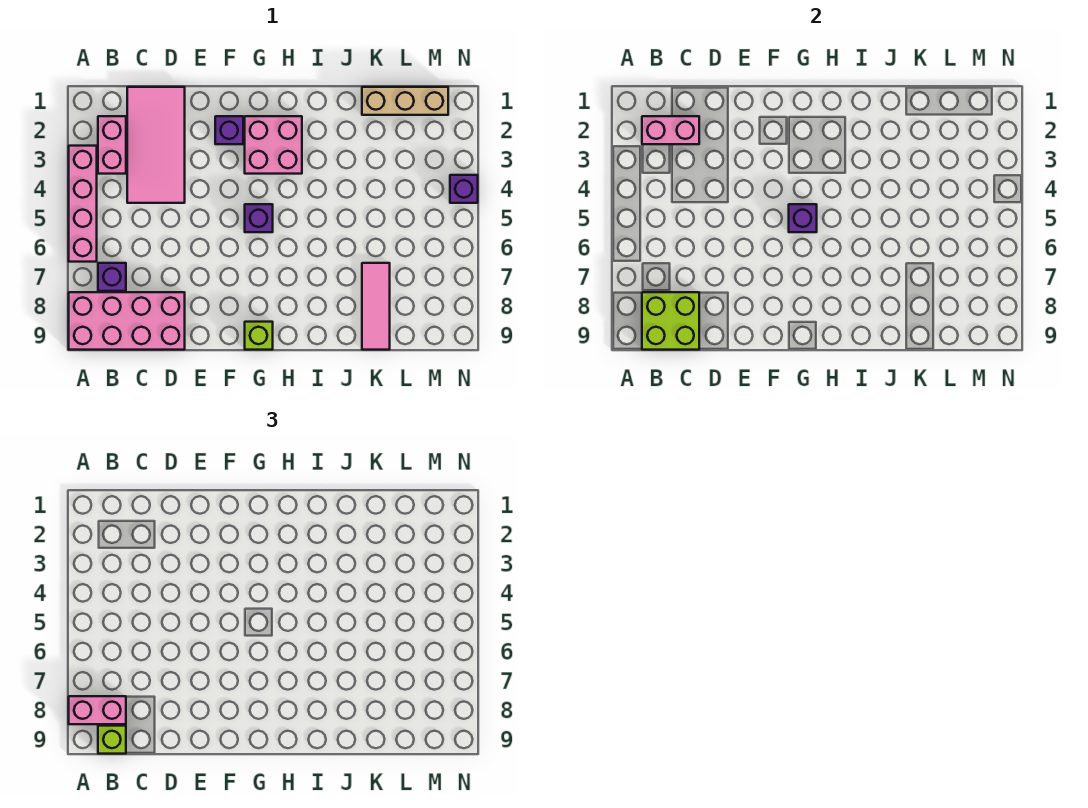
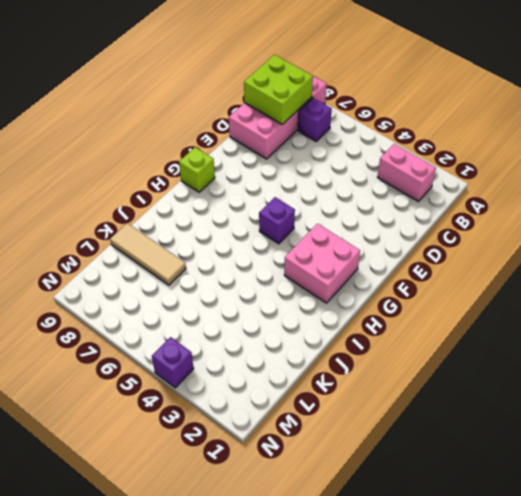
tan 1x3 tile [110,223,186,285] -> pink 1x3 tile [362,263,390,350]
none -> pink 1x4 brick [69,146,97,262]
none -> pink 2x4 tile [127,87,185,203]
none -> purple 1x1 brick [215,116,243,144]

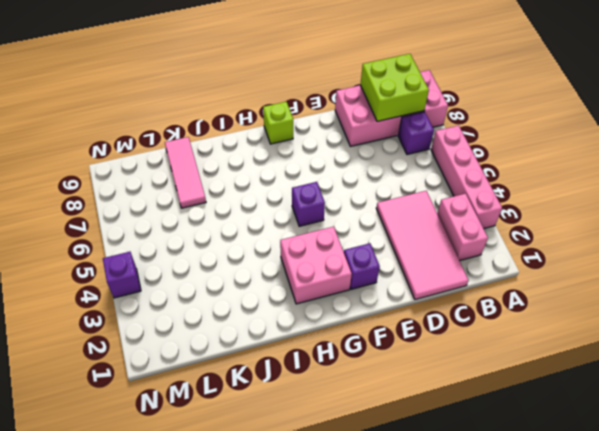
none -> tan 1x3 brick [362,87,448,115]
none -> pink 1x2 brick [642,116,699,144]
none -> purple 1x1 brick [789,204,817,232]

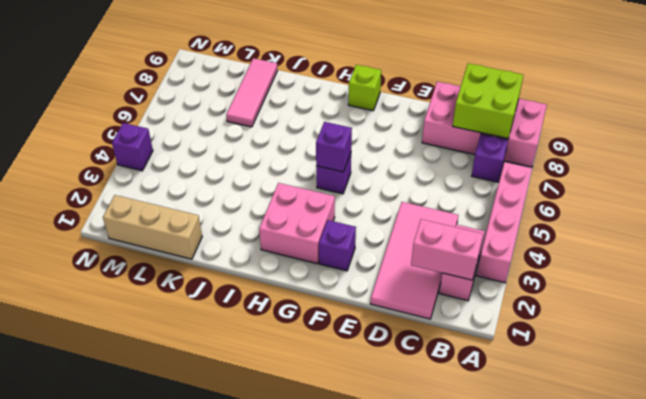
none -> pink 1x2 brick [69,696,126,724]
none -> lime 1x1 brick [98,726,126,754]

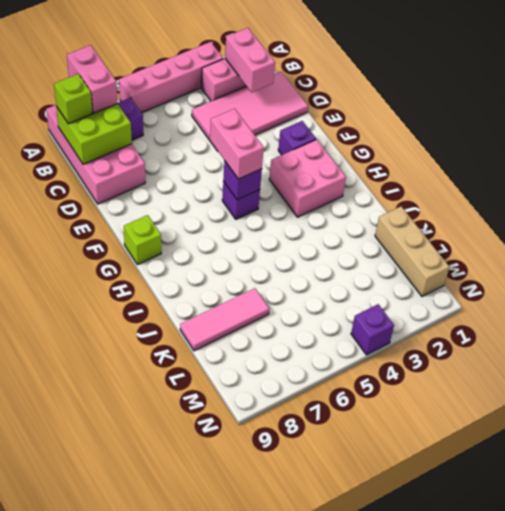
pink 1x2 brick [210,109,264,179] -> none

